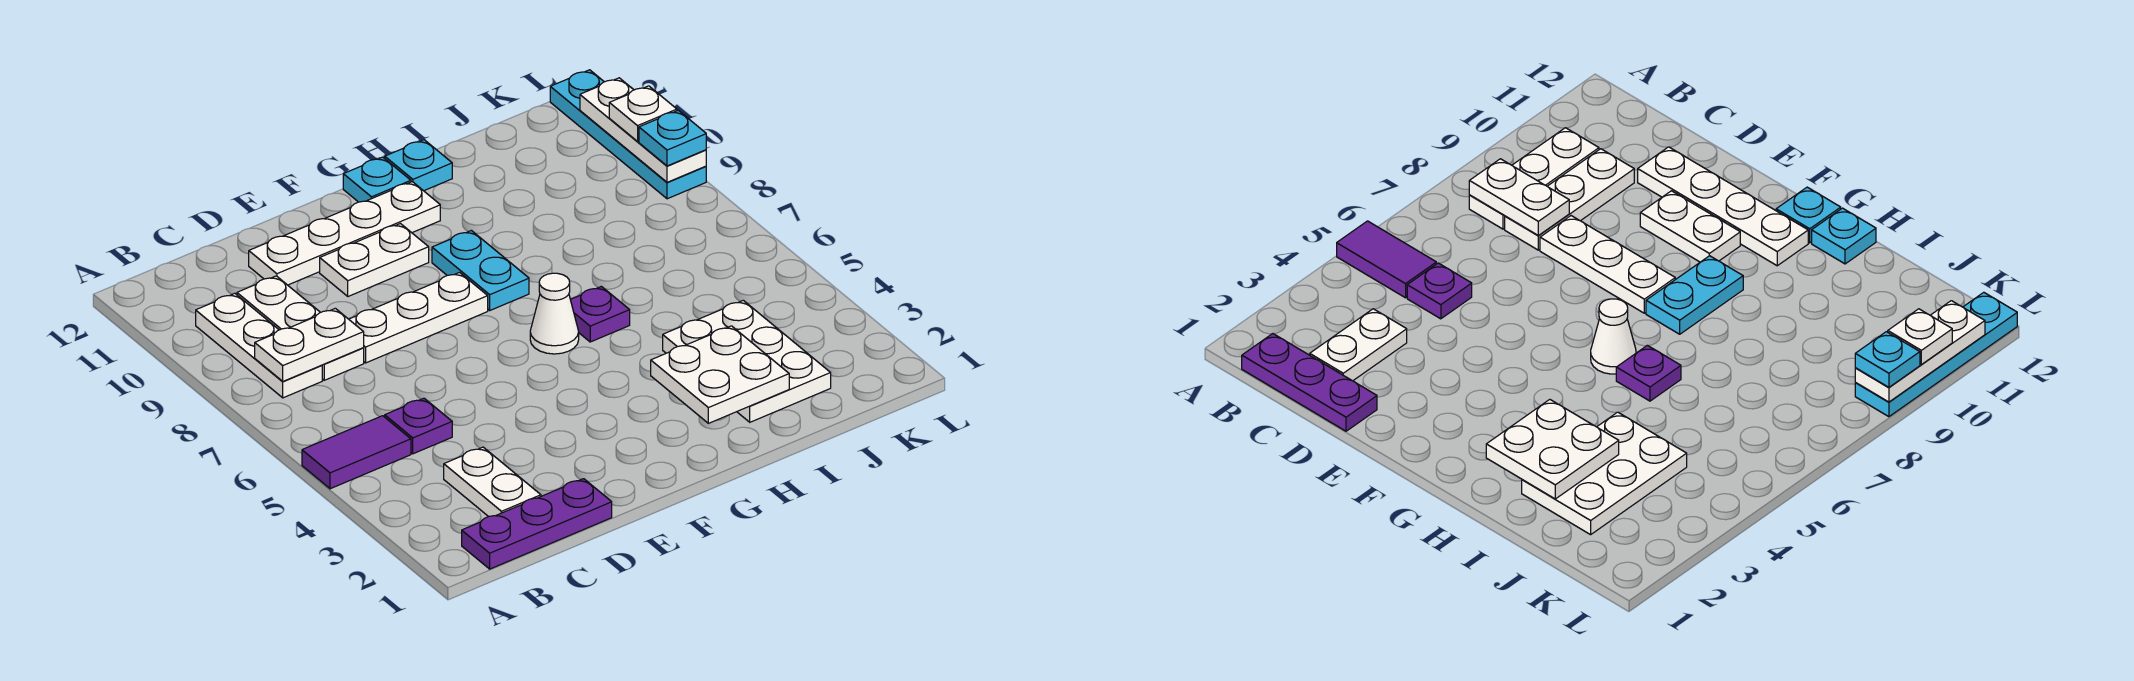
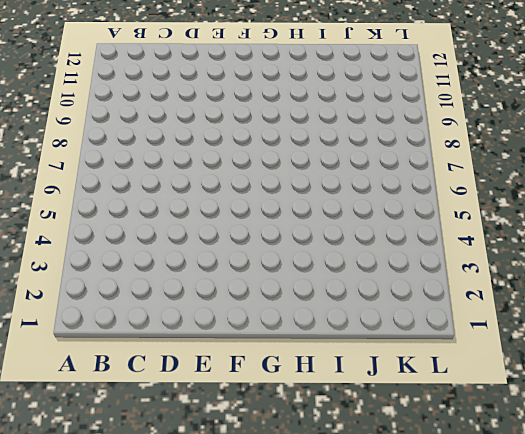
none -> purple 1x2 tile [302,416,411,489]
none -> purple 1x3 plate [462,479,612,569]
none -> white 1x3 plate [196,293,322,398]

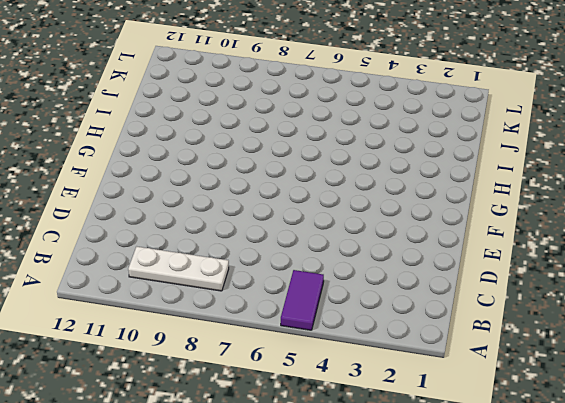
none -> purple 1x3 plate [462,479,612,569]
none -> white 1x2 plate [444,447,541,517]
none -> purple 1x1 plate [385,398,452,454]

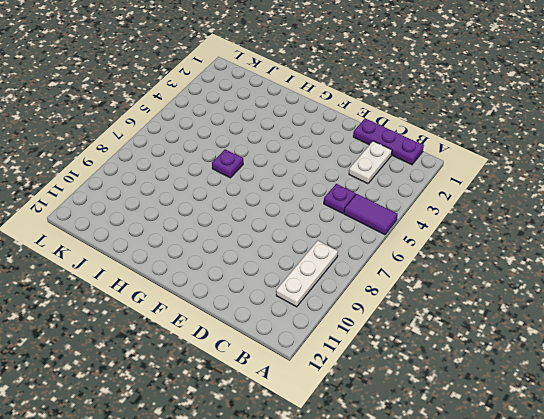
none -> white 1x3 plate [237,276,364,380]
none -> white 1x3 plate [349,273,488,363]
none -> white 1x4 plate [249,182,440,285]

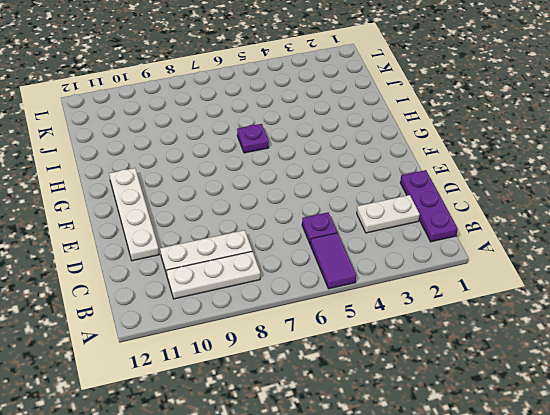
none -> white 1x3 plate [349,273,488,363]
none -> white 1x2 plate [320,224,429,296]
none -> white 1x1 cone [530,273,579,354]

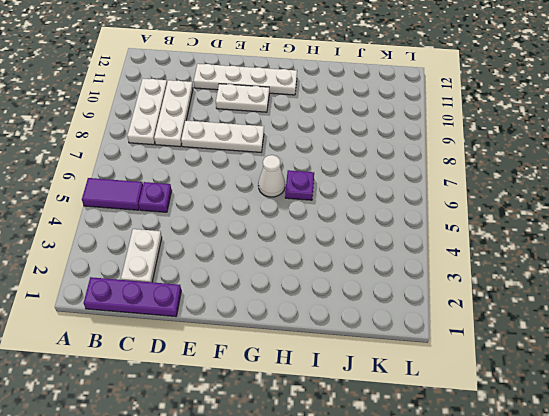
none -> cyan 1x2 plate [432,231,529,310]
none -> cyan 1x1 plate [343,157,411,202]
none -> cyan 1x1 plate [385,140,452,191]

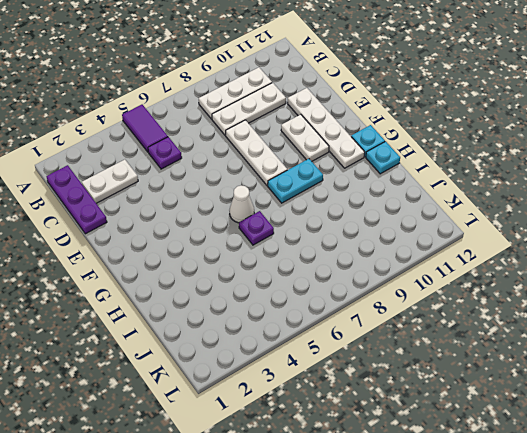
none -> white 2x3 plate [663,300,831,422]
none -> cyan 1x4 plate [550,70,706,199]
none -> white 1x2 plate [255,308,364,381]

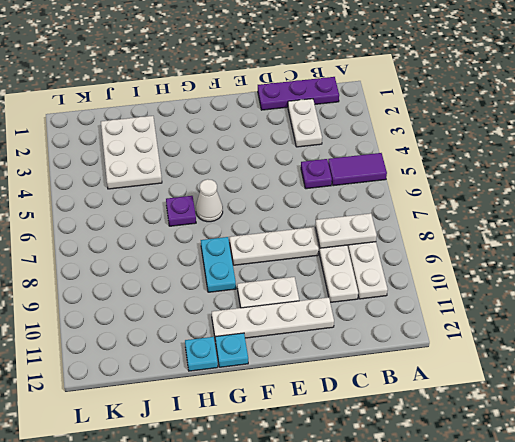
none -> cyan 1x4 plate [550,70,706,199]
none -> white 2x2 plate [651,326,789,423]
none -> white 1x3 plate [580,78,706,182]

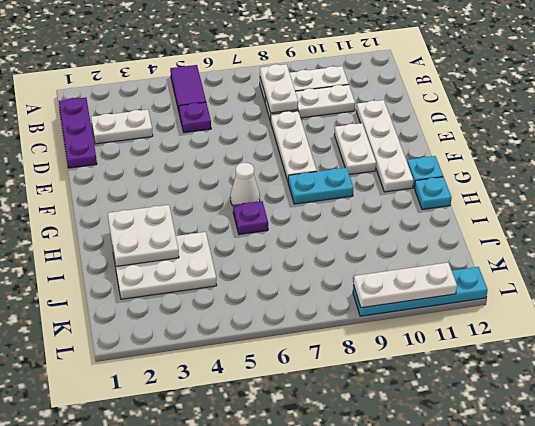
none -> cyan 1x1 plate [639,110,706,166]
none -> white 1x1 plate [609,86,677,141]

